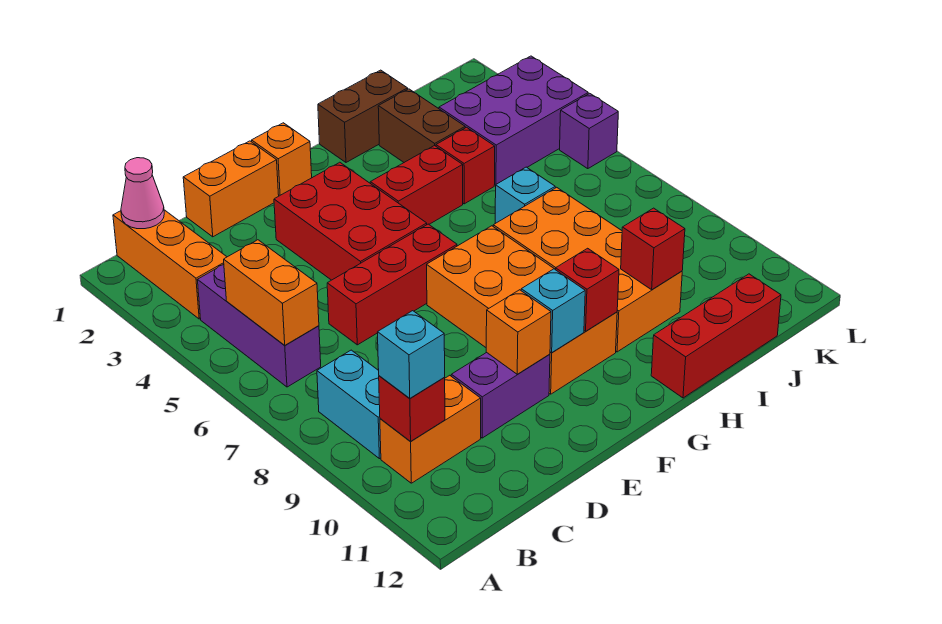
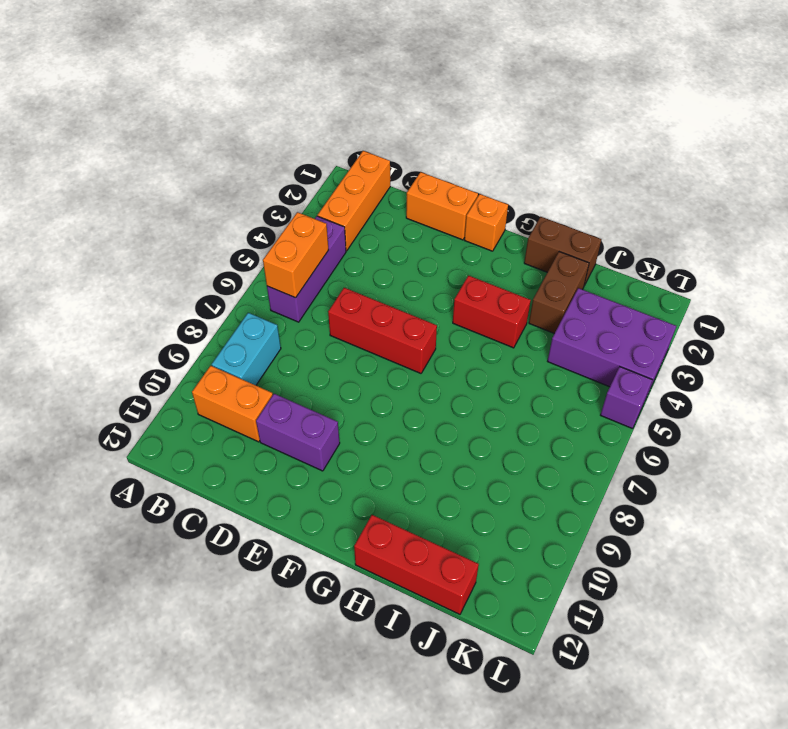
none -> red 2x3 brick [274,162,427,280]
none -> orange 2x4 brick [427,226,617,394]
none -> orange 2x4 brick [493,187,682,352]

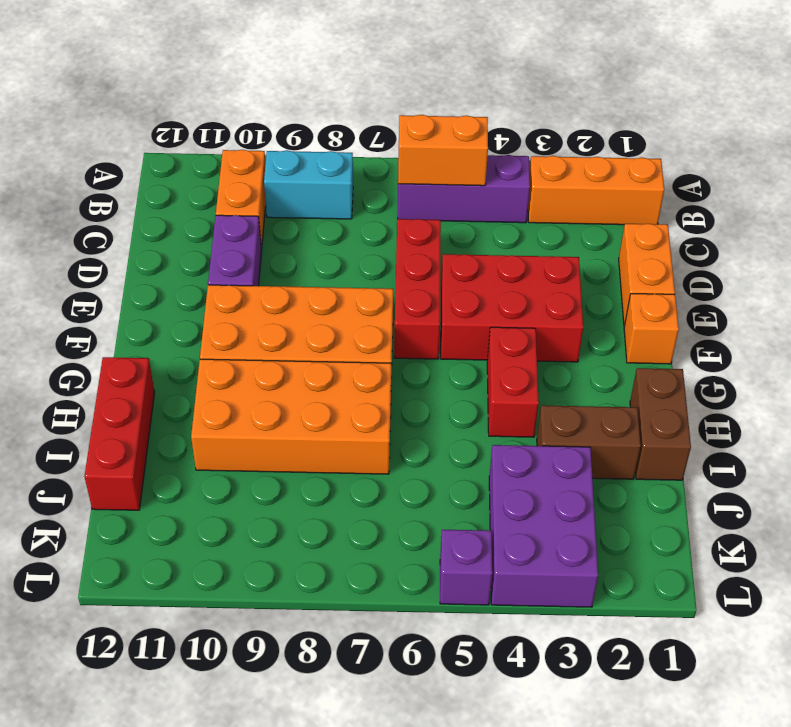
none -> red 1x1 brick [436,127,495,204]
none -> cyan 1x1 brick [495,167,555,223]
none -> pink 1x1 cone [121,158,164,229]

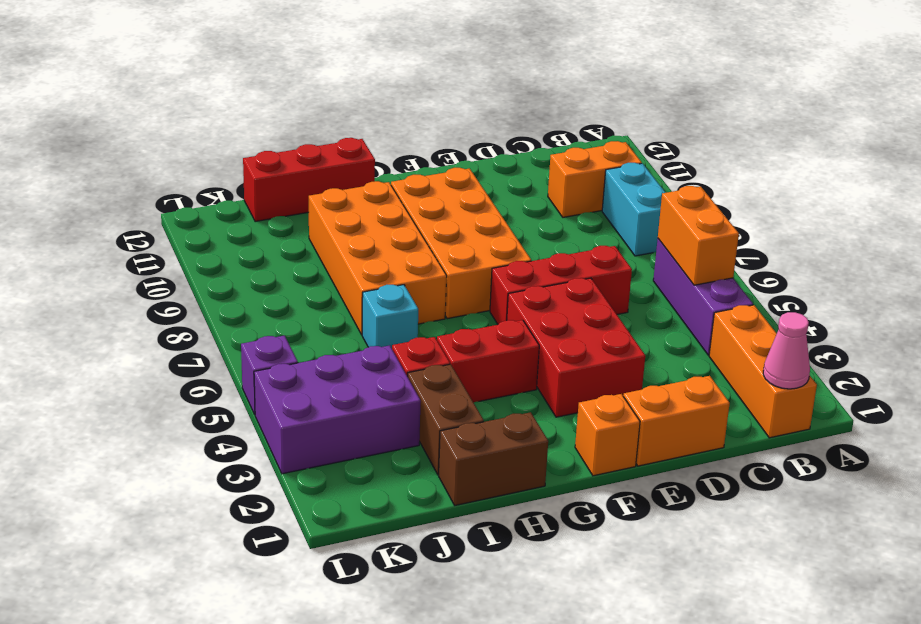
none -> purple 1x2 brick [451,353,550,438]
none -> red 1x1 brick [379,376,445,442]
none -> orange 1x1 brick [486,290,551,374]

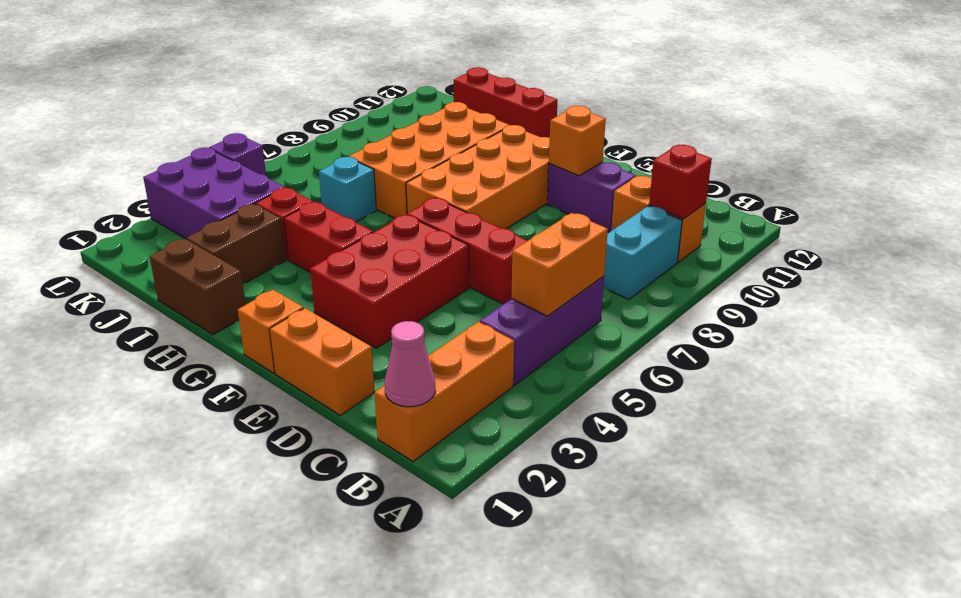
none -> cyan 1x1 brick [521,269,585,353]
none -> red 1x1 brick [556,248,619,331]
none -> red 1x1 brick [621,208,685,290]

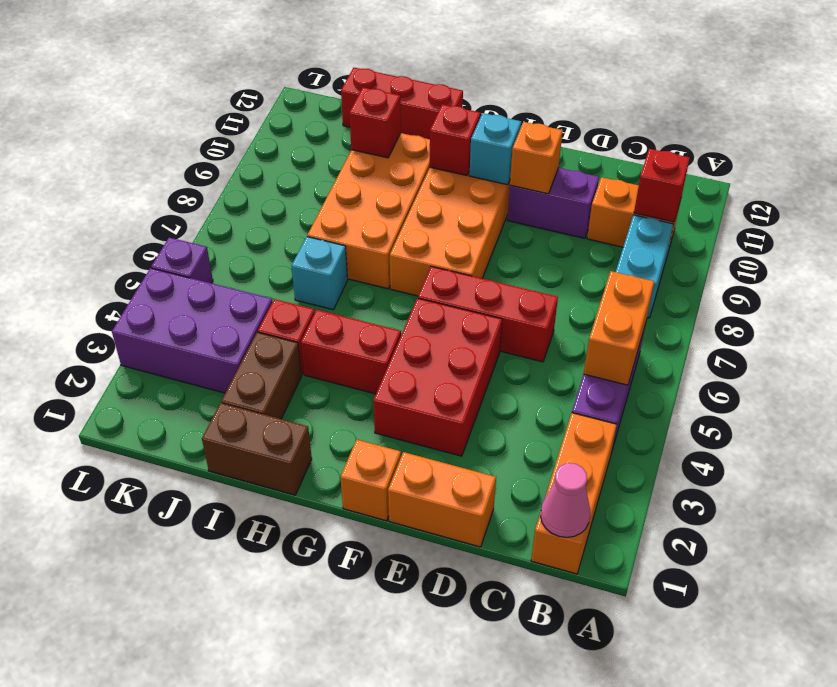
none -> cyan 1x1 brick [378,311,445,398]

